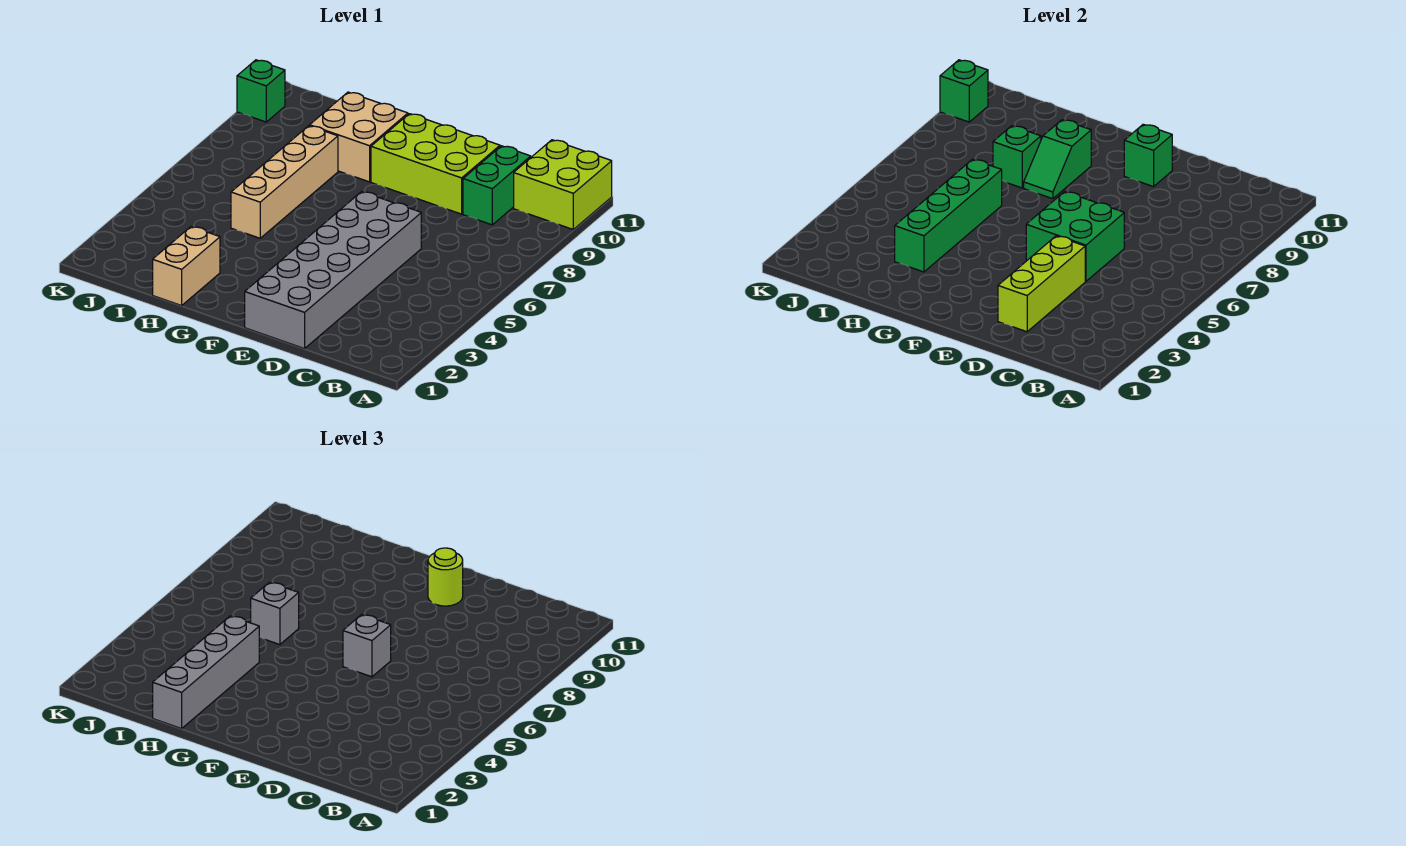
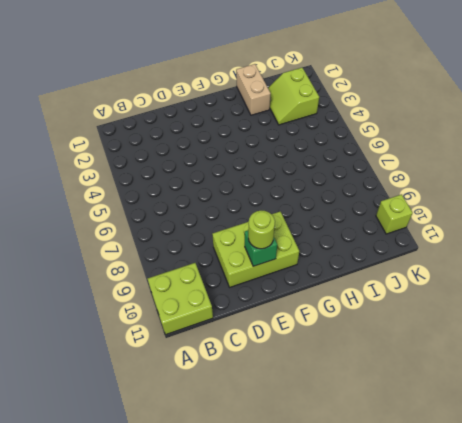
lime 2x2 slope [268,68,319,125] -> none
lime 1x1 brick [376,194,413,234] -> green 1x1 brick [237,60,285,122]
none -> green 1x2 brick [463,146,531,225]
none -> grey 2x6 brick [245,192,421,349]
none -> tan 2x2 brick [310,92,408,182]

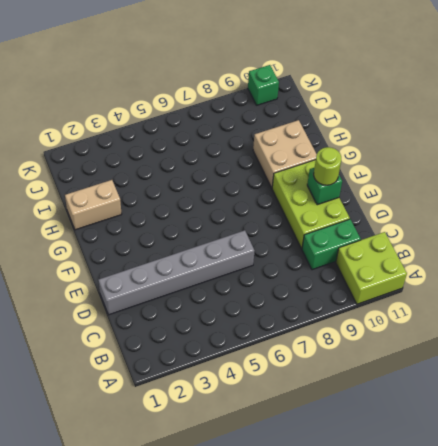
grey 1x6 brick [98,230,254,315] -> grey 2x6 brick [245,192,421,349]
none -> tan 1x4 brick [231,126,338,238]
none -> lime 1x3 brick [998,236,1085,332]
none -> green 2x2 brick [1026,192,1124,281]

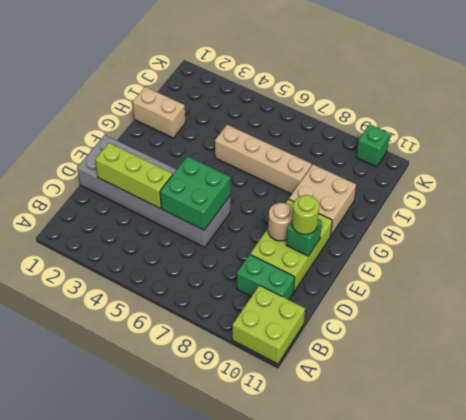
tan 1x1 round brick [268,203,293,241] -> none
none -> green 1x2 slope [1024,120,1091,199]
none -> green 1x4 brick [895,159,1002,272]
none -> green 1x1 brick [993,126,1041,188]

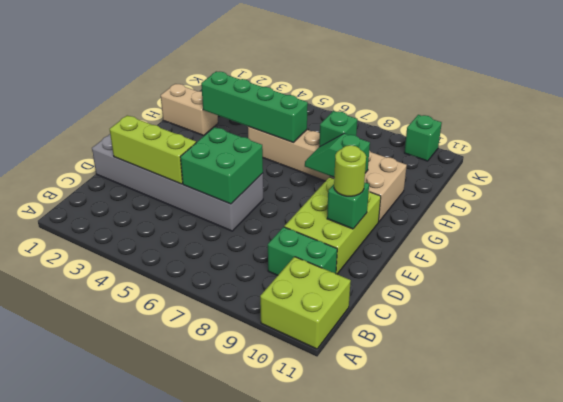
none -> green 1x1 brick [940,60,988,122]
none -> grey 1x1 brick [343,615,391,677]
none -> grey 1x4 brick [153,616,259,729]

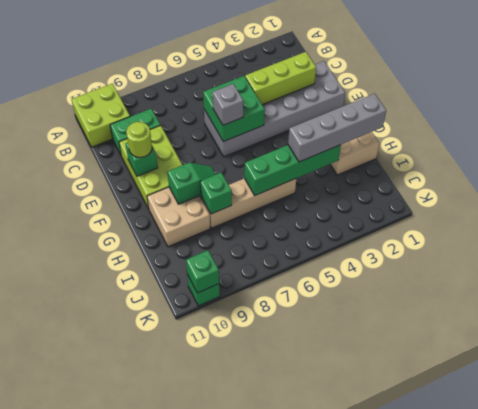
none -> grey 1x1 brick [251,582,299,645]

